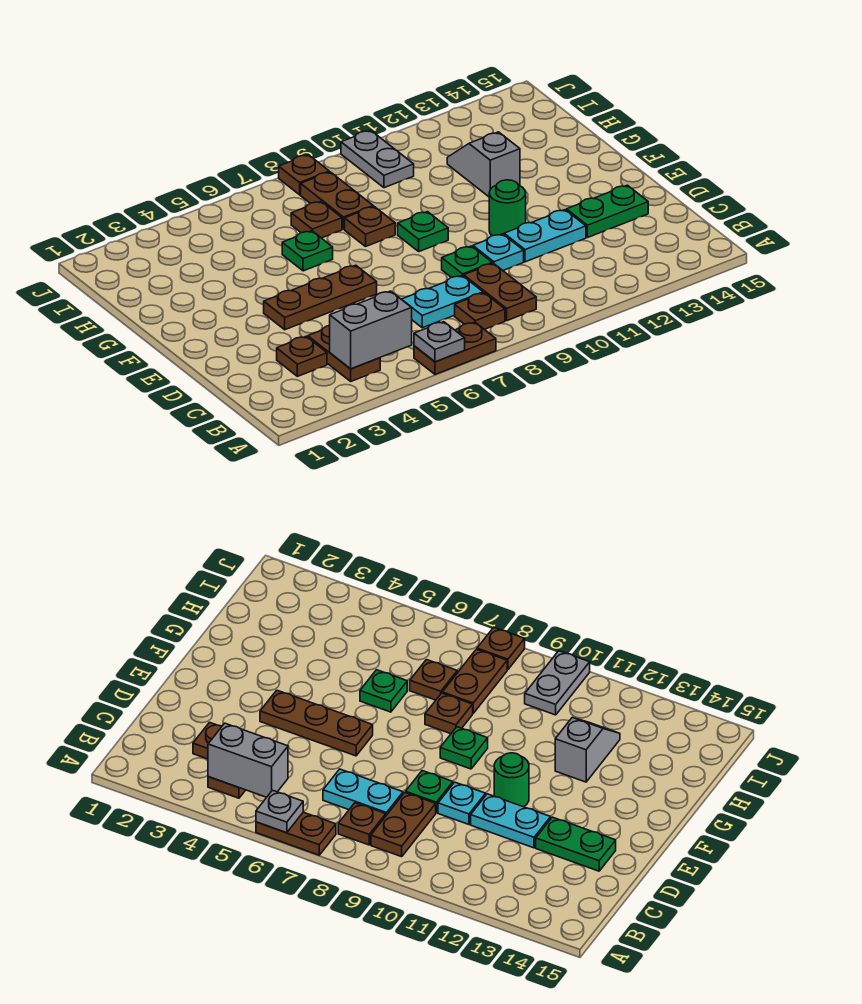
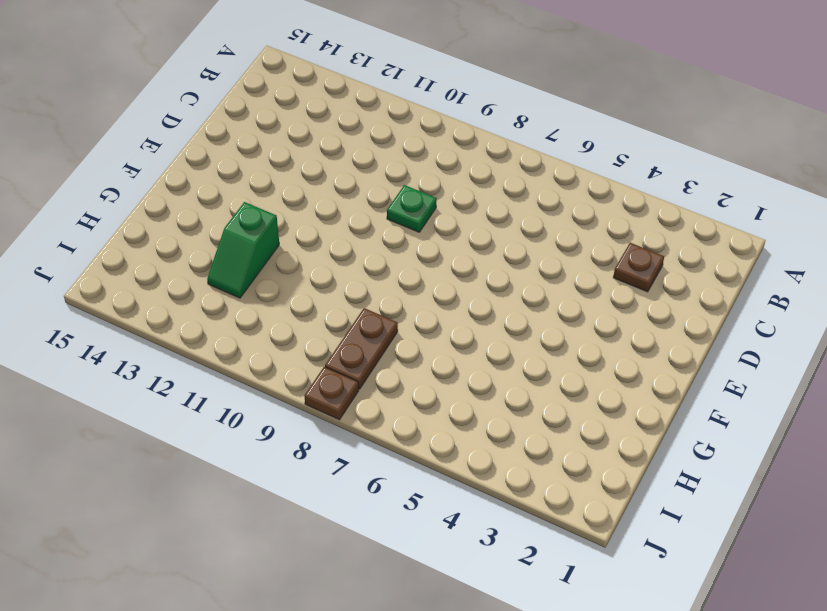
green 1x2 slope [207,202,279,298] -> grey 1x2 slope [447,132,520,197]
none -> brown 1x2 plate [414,322,496,374]
none -> brown 1x2 plate [308,326,380,381]
none -> brown 1x1 plate [455,293,505,330]

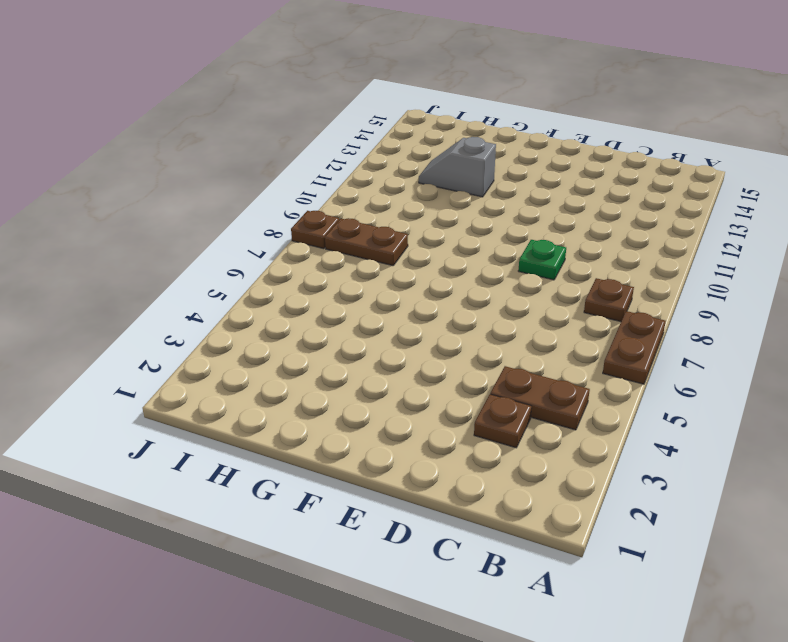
none -> brown 1x2 plate [464,263,536,321]
none -> cyan 1x2 plate [401,276,483,328]
none -> cyan 1x1 plate [473,234,524,270]

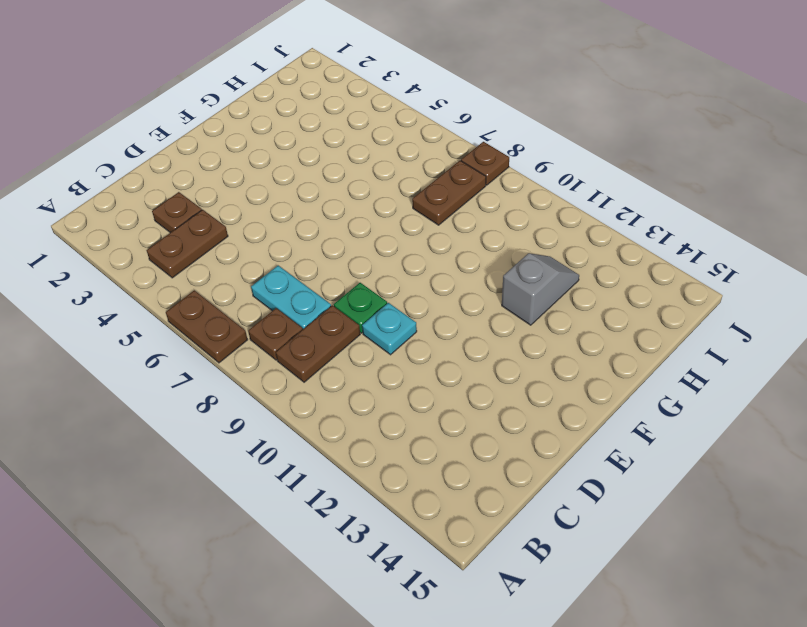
none -> cyan 1x2 plate [504,210,586,262]
none -> green 1x2 plate [567,185,648,238]
none -> brown 1x3 plate [264,265,377,330]

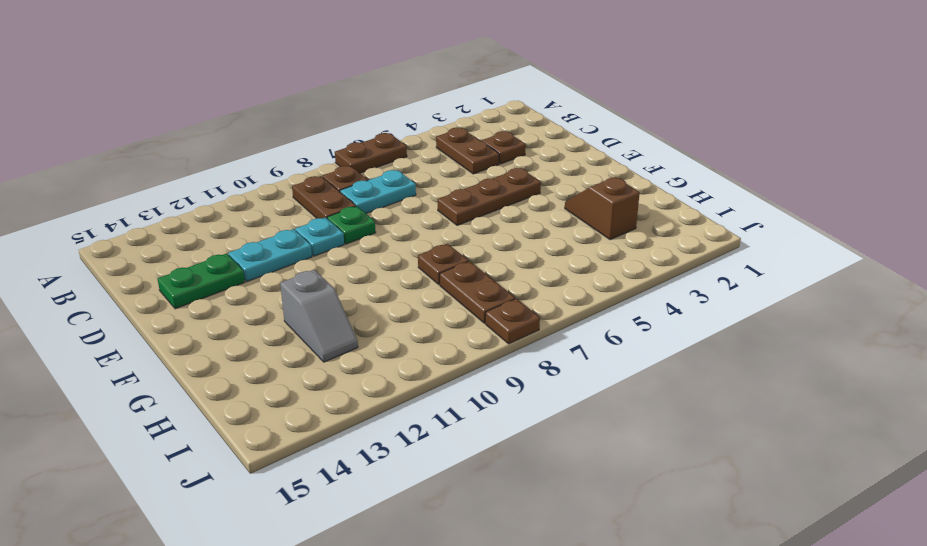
brown 1x2 slope [565,177,640,240] -> none
none -> green 1x1 round brick [489,180,526,236]
none -> green 1x1 plate [398,212,448,252]
none -> green 1x1 plate [282,231,333,271]

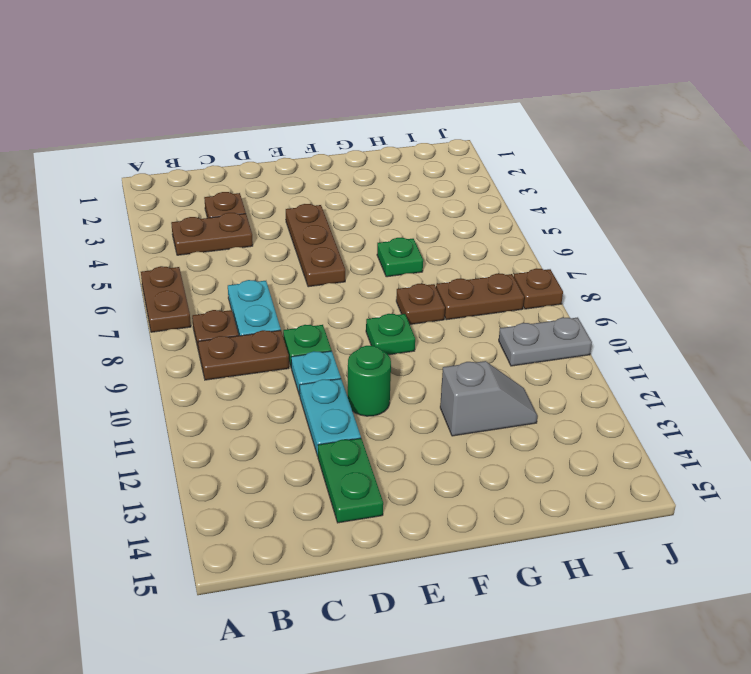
none -> brown 1x1 plate [291,202,342,238]
none -> grey 1x1 plate [414,322,465,362]
none -> grey 1x2 brick [330,291,412,369]

